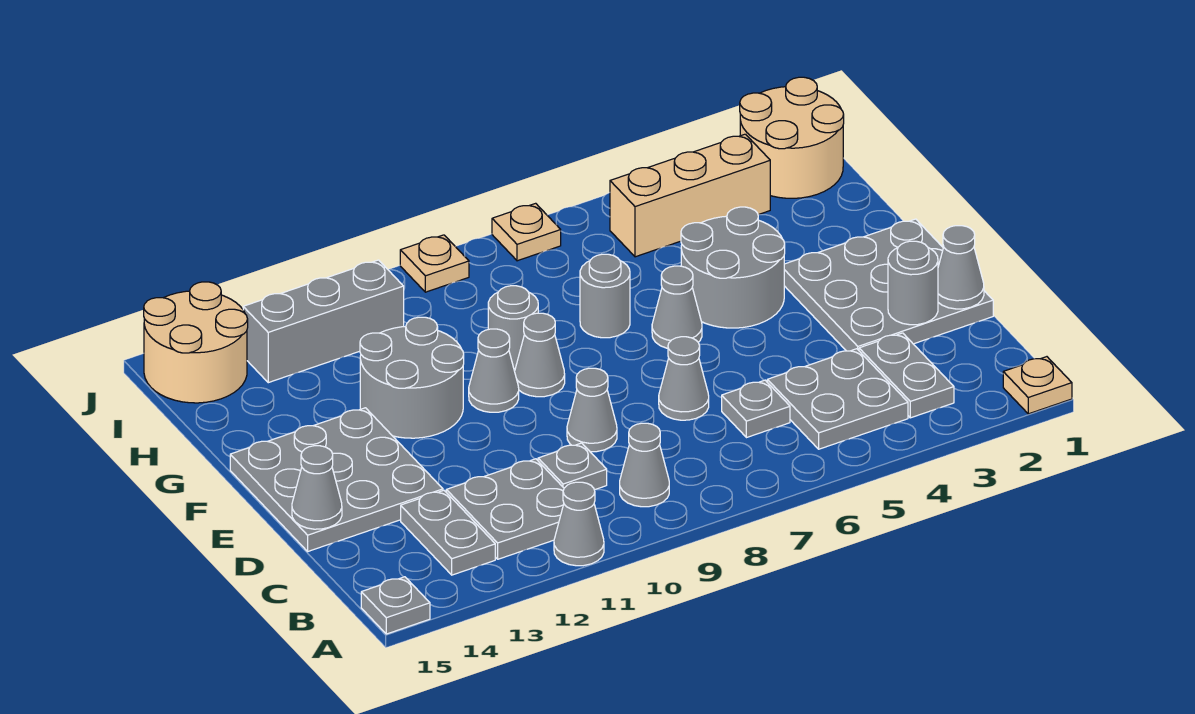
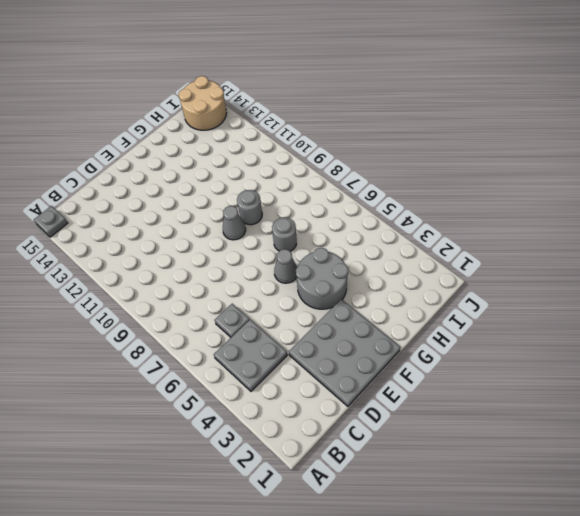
none -> tan 1x1 plate [1003,357,1072,414]
none -> grey 1x1 cone [554,482,604,566]
none -> grey 1x2 plate [859,333,954,418]
none -> grey 1x1 cone [620,423,669,507]

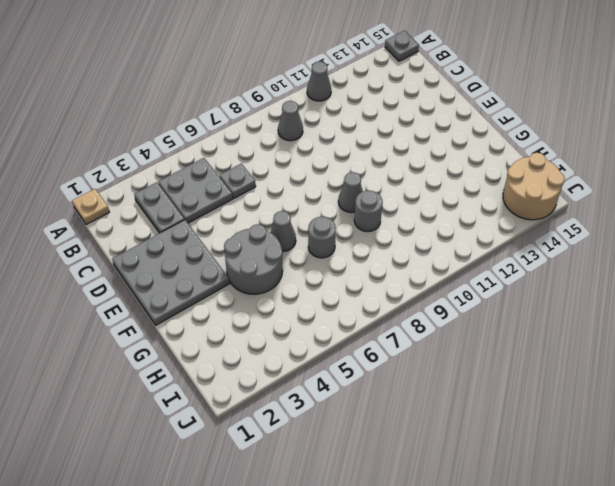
none -> grey 2x2 plate [446,459,564,559]
none -> grey 1x2 plate [401,490,495,575]
none -> grey 1x1 plate [538,443,607,490]
none -> grey 1x1 cone [659,337,709,420]

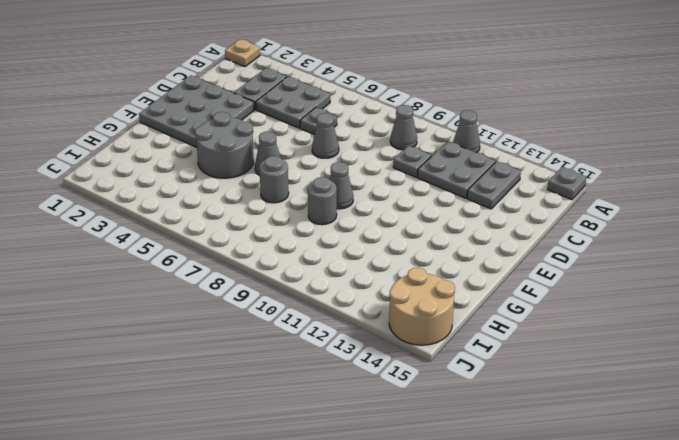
none -> grey 1x1 cone [567,368,617,452]
none -> grey 3x3 plate [230,408,443,551]
none -> grey 1x1 cone [469,329,519,412]
none -> grey 2x2 round brick [360,317,464,438]

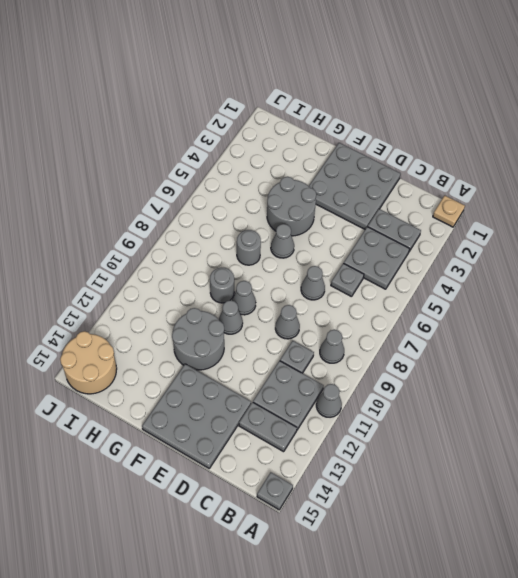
none -> tan 2x2 round brick [740,77,844,198]
none -> tan 1x3 brick [610,134,770,257]
none -> grey 1x3 brick [243,260,404,383]
none -> tan 1x1 plate [492,203,561,261]

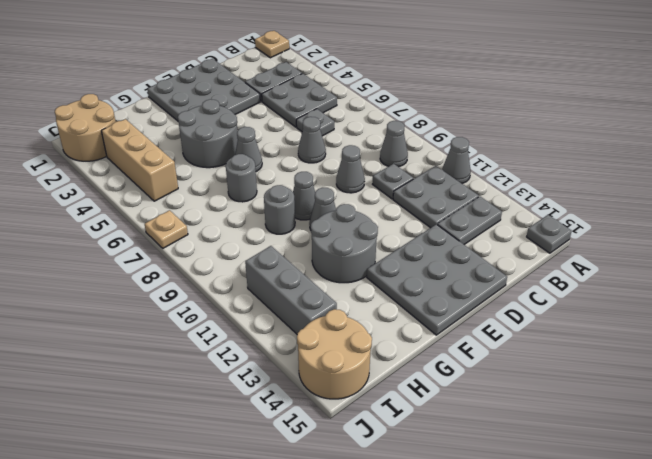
none -> tan 1x1 plate [400,235,469,292]
none -> grey 1x1 cone [938,226,984,309]
none -> grey 1x1 round brick [888,241,938,325]
none -> grey 1x1 cone [292,446,342,529]

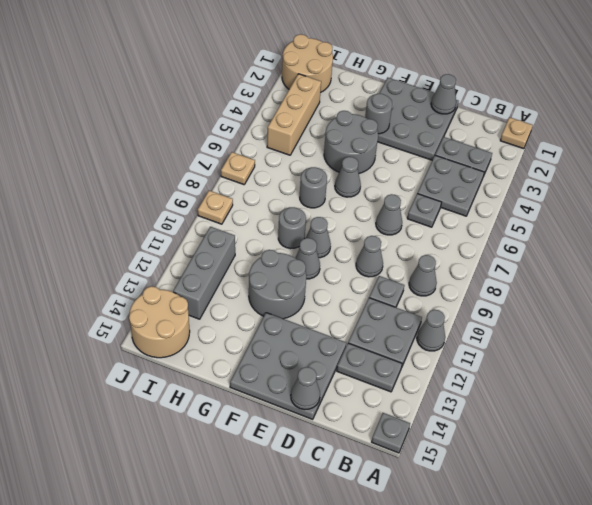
grey 1x1 round brick [365,94,392,134] -> grey 1x1 round brick moved to [888,241,938,325]

